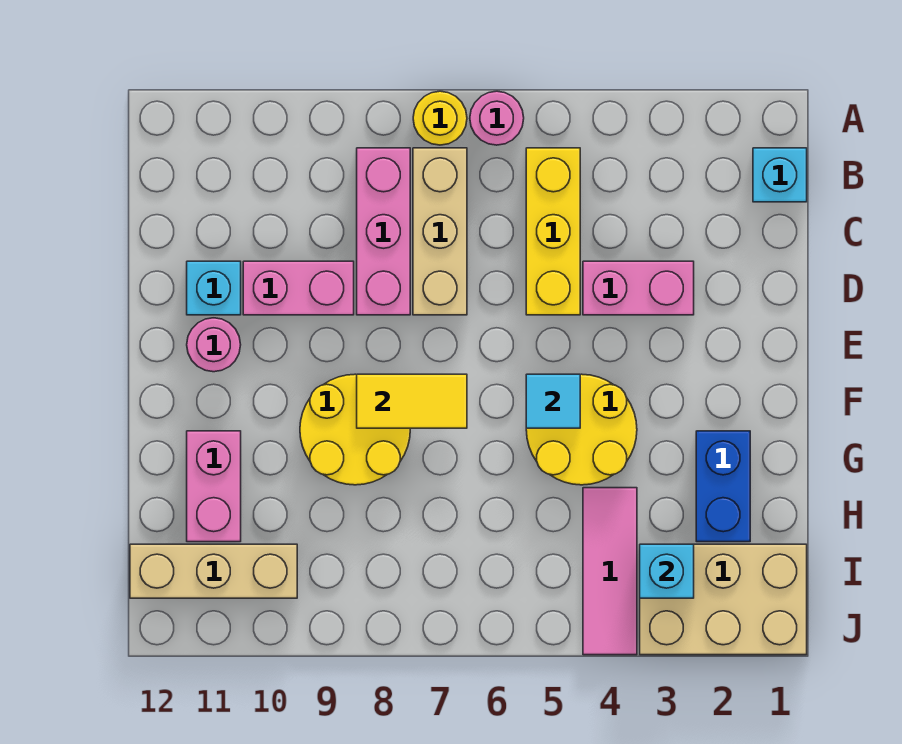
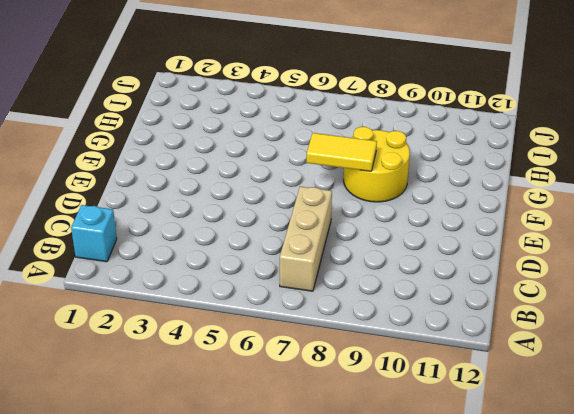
none -> pink 1x1 round brick [470,91,524,145]
none -> yellow 1x1 round brick [413,91,467,145]
none -> yellow 1x3 brick [526,148,580,315]

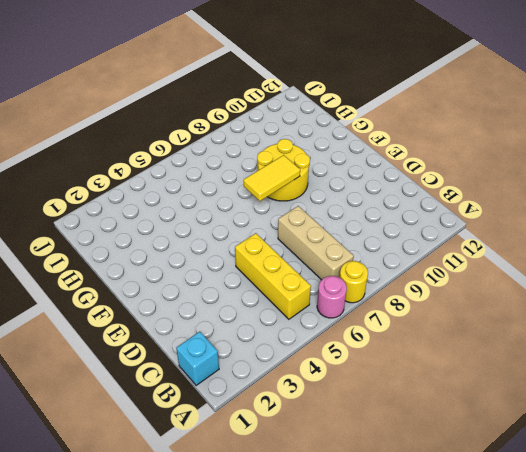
none -> pink 1x3 brick [357,148,410,315]
none -> pink 1x2 brick [583,261,694,315]
none -> pink 1x2 brick [243,261,354,315]

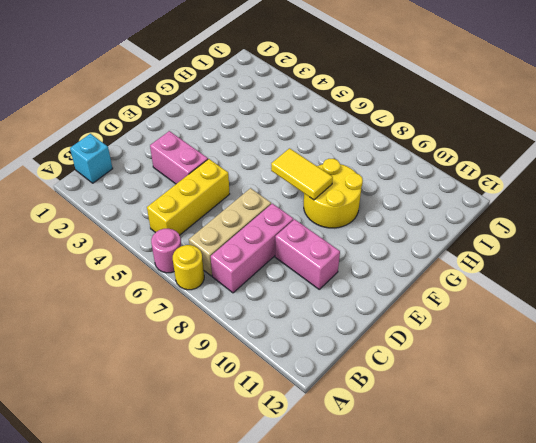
none -> cyan 1x1 brick [187,261,241,315]
none -> pink 1x1 round brick [187,318,241,372]
none -> yellow 2x2 round brick [526,374,637,485]

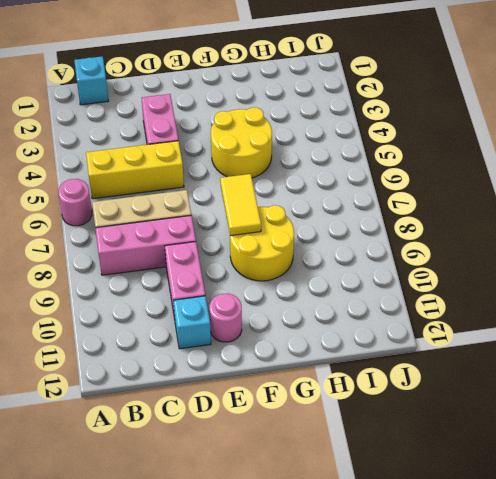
none -> yellow 1x1 round brick [413,91,467,145]
none -> blue 1x2 brick [696,431,750,542]
none -> pink 1x2 brick [187,431,241,542]

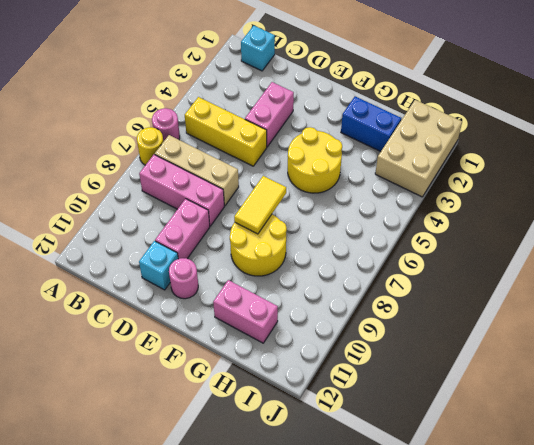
none -> pink 1x3 tile [583,488,637,655]
none -> tan 1x3 brick [130,544,297,598]
none -> cyan 1x1 tile [526,374,580,428]

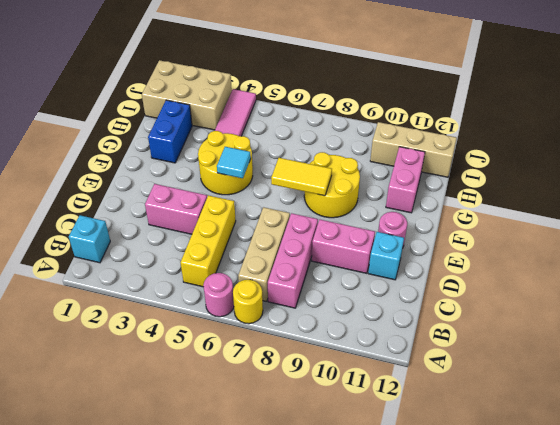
none -> cyan 1x1 brick [640,544,694,598]

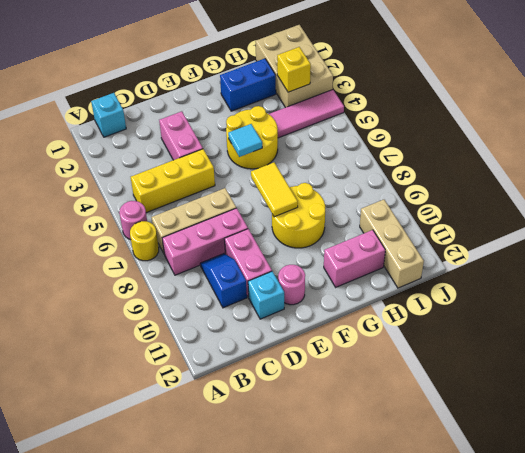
blue 1x2 slope [200,254,247,308] -> none
yellow 1x1 brick [277,47,311,92] -> cyan 1x1 brick [640,544,694,598]

